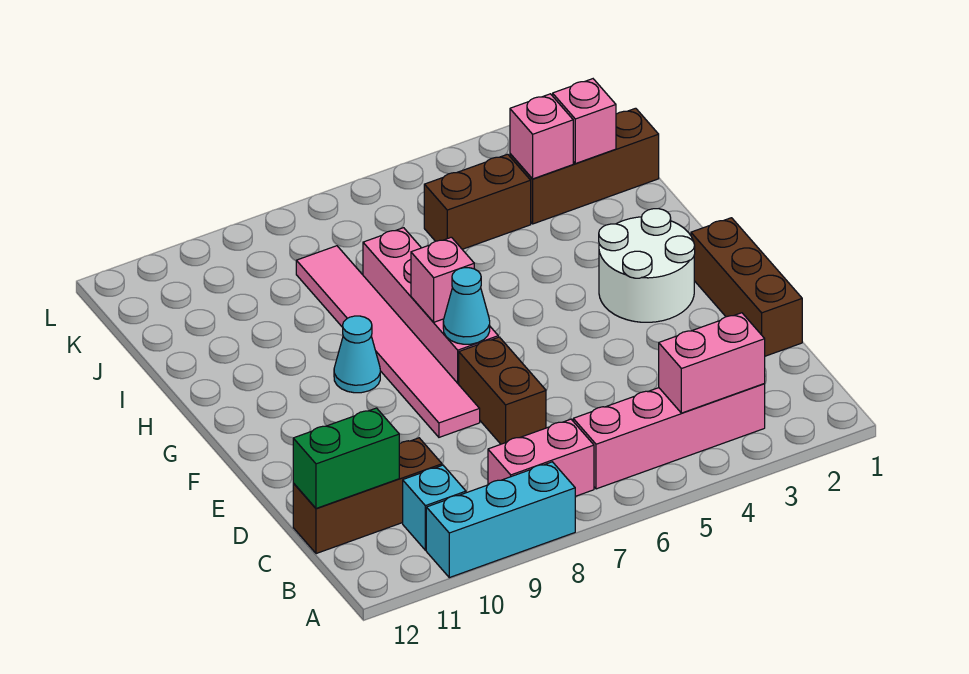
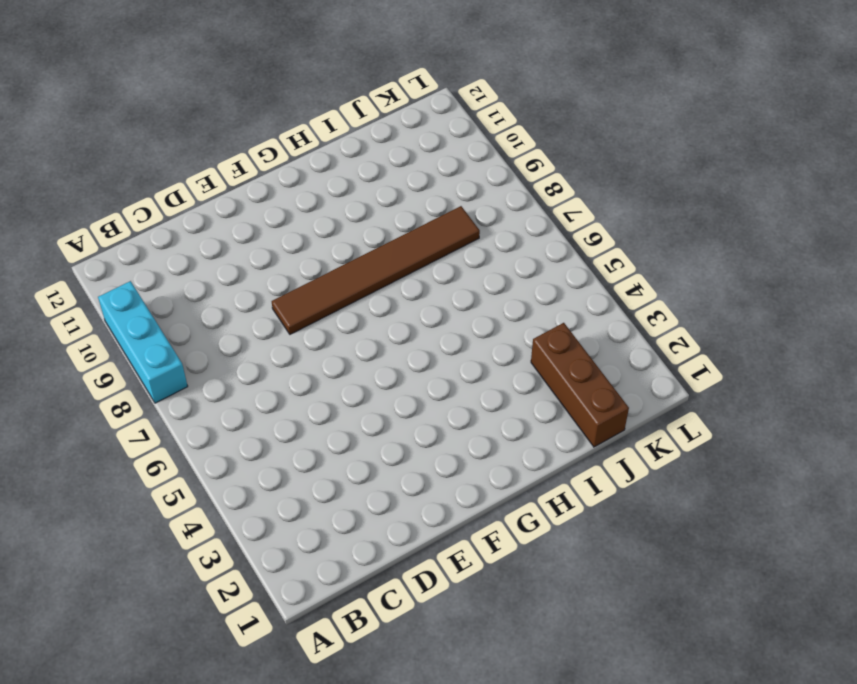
brown 1x6 tile [272,206,480,334] -> pink 1x6 tile [296,246,480,437]
none -> pink 1x4 brick [573,384,765,489]
none -> pink 1x2 brick [488,419,594,496]
none -> cyan 1x1 brick [403,465,466,550]

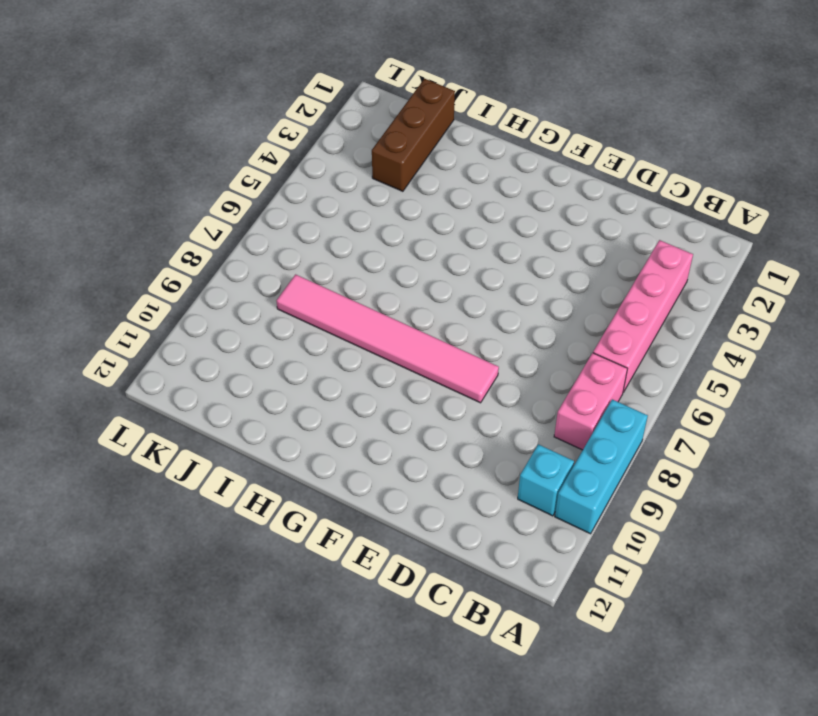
none -> brown 1x3 brick [293,438,442,554]
none -> brown 1x3 brick [691,218,802,356]
none -> brown 1x2 brick [459,337,546,444]

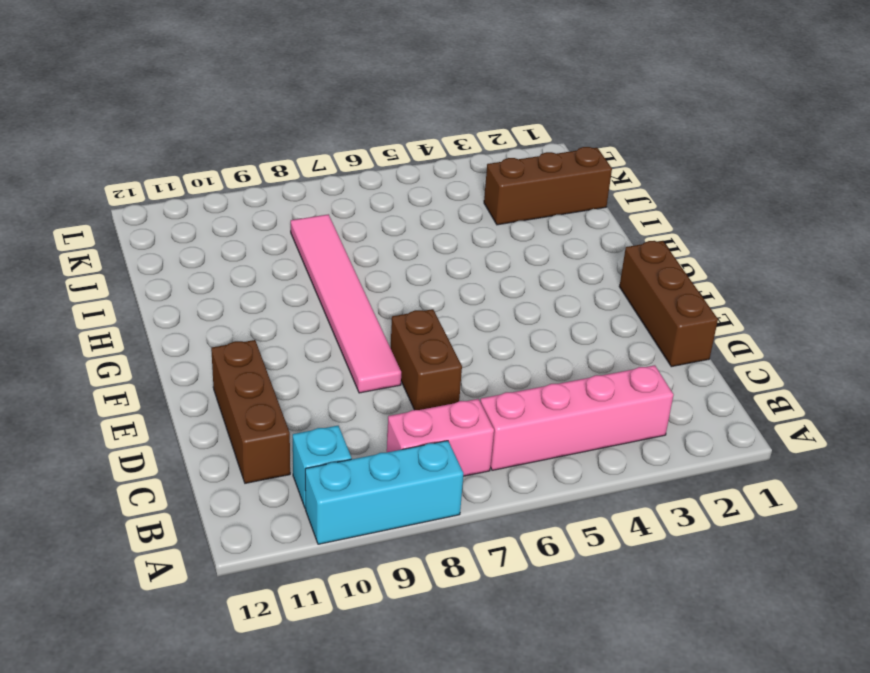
brown 1x3 brick [211,340,290,483] -> brown 1x3 brick turned to [293,438,442,554]
none -> white 2x2 round brick [599,209,695,322]
none -> pink 1x4 brick [363,228,498,384]
none -> cyan 1x1 cone [334,316,380,393]

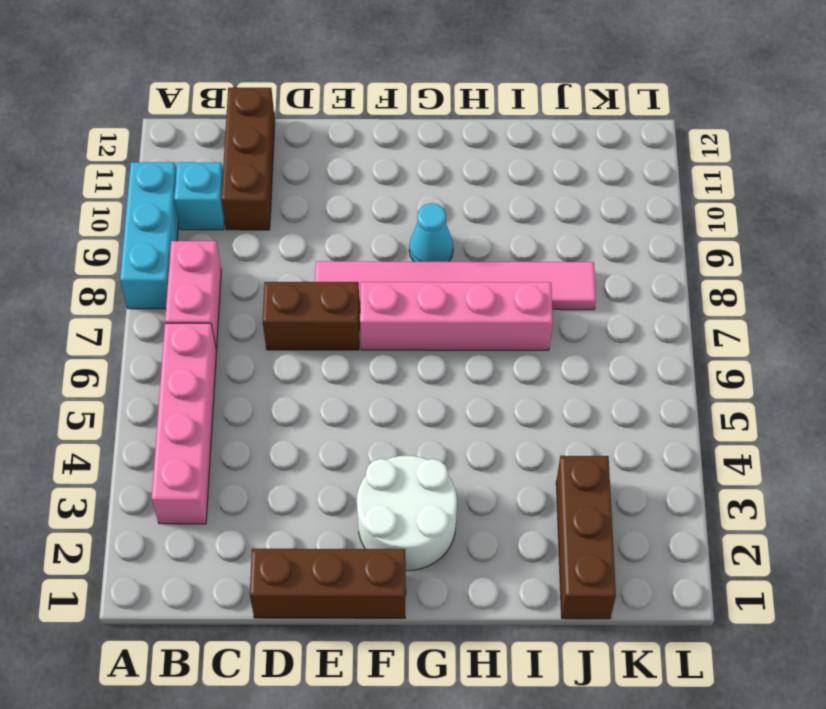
none -> brown 1x2 brick [424,154,531,249]
none -> pink 1x2 brick [659,313,765,413]
none -> green 1x2 brick [293,408,399,508]

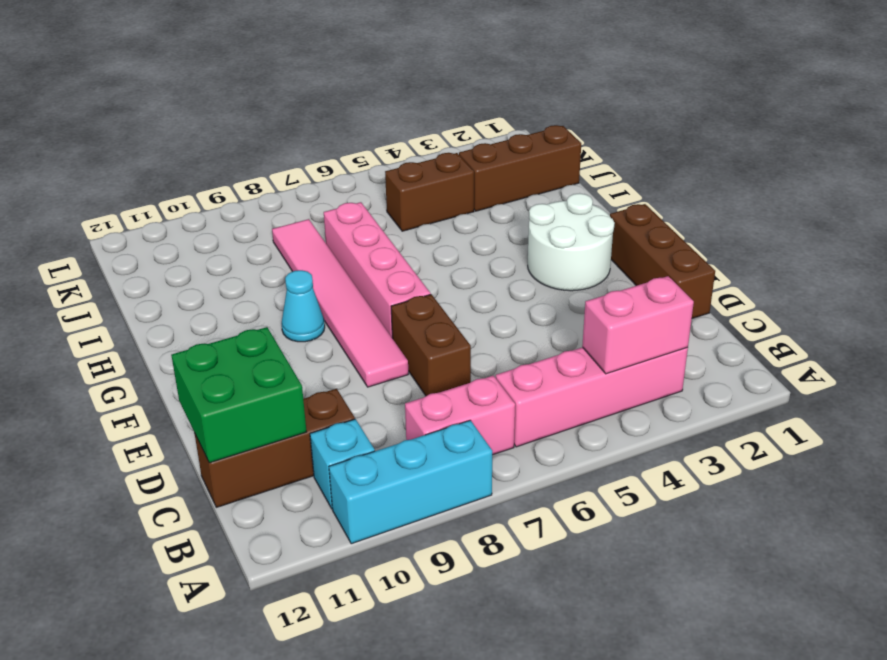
green 2x2 brick [171,327,307,463] -> green 1x2 brick [293,408,399,508]
none -> cyan 1x1 cone [443,268,490,344]
none -> pink 1x1 brick [411,237,474,322]
none -> pink 1x1 brick [553,79,616,164]

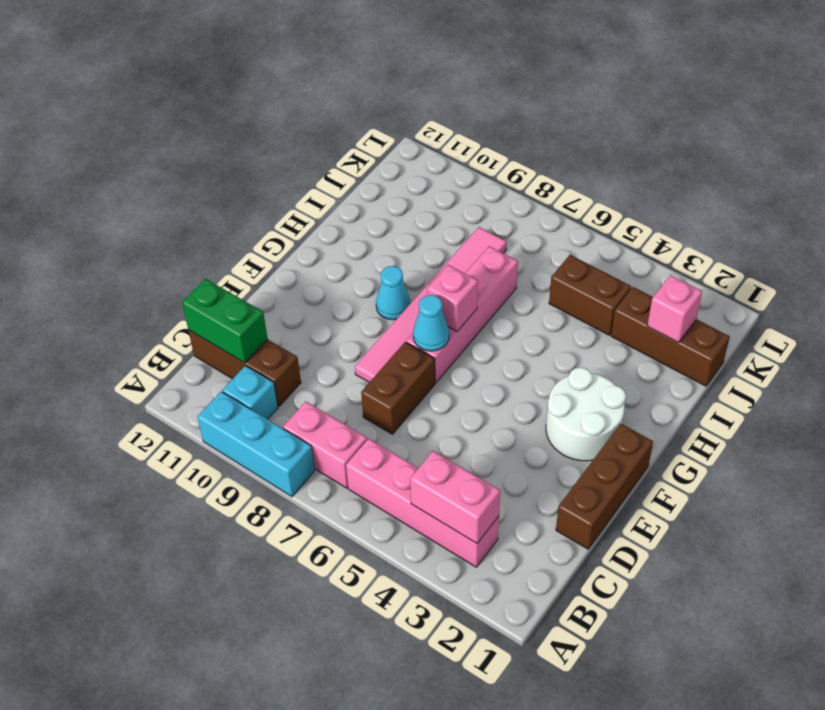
none -> pink 1x1 brick [510,94,573,179]

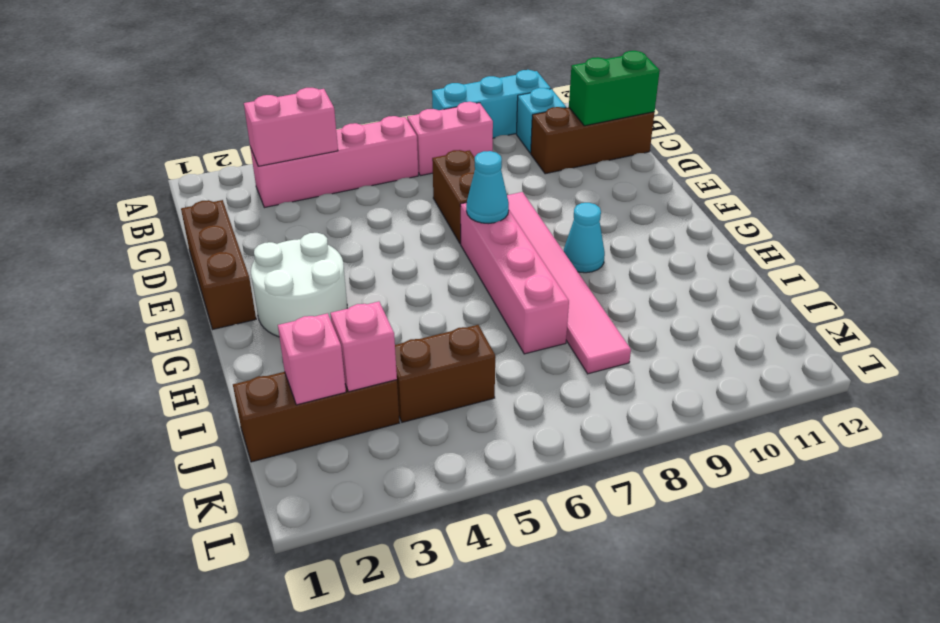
none -> pink 1x1 brick [411,237,474,322]

